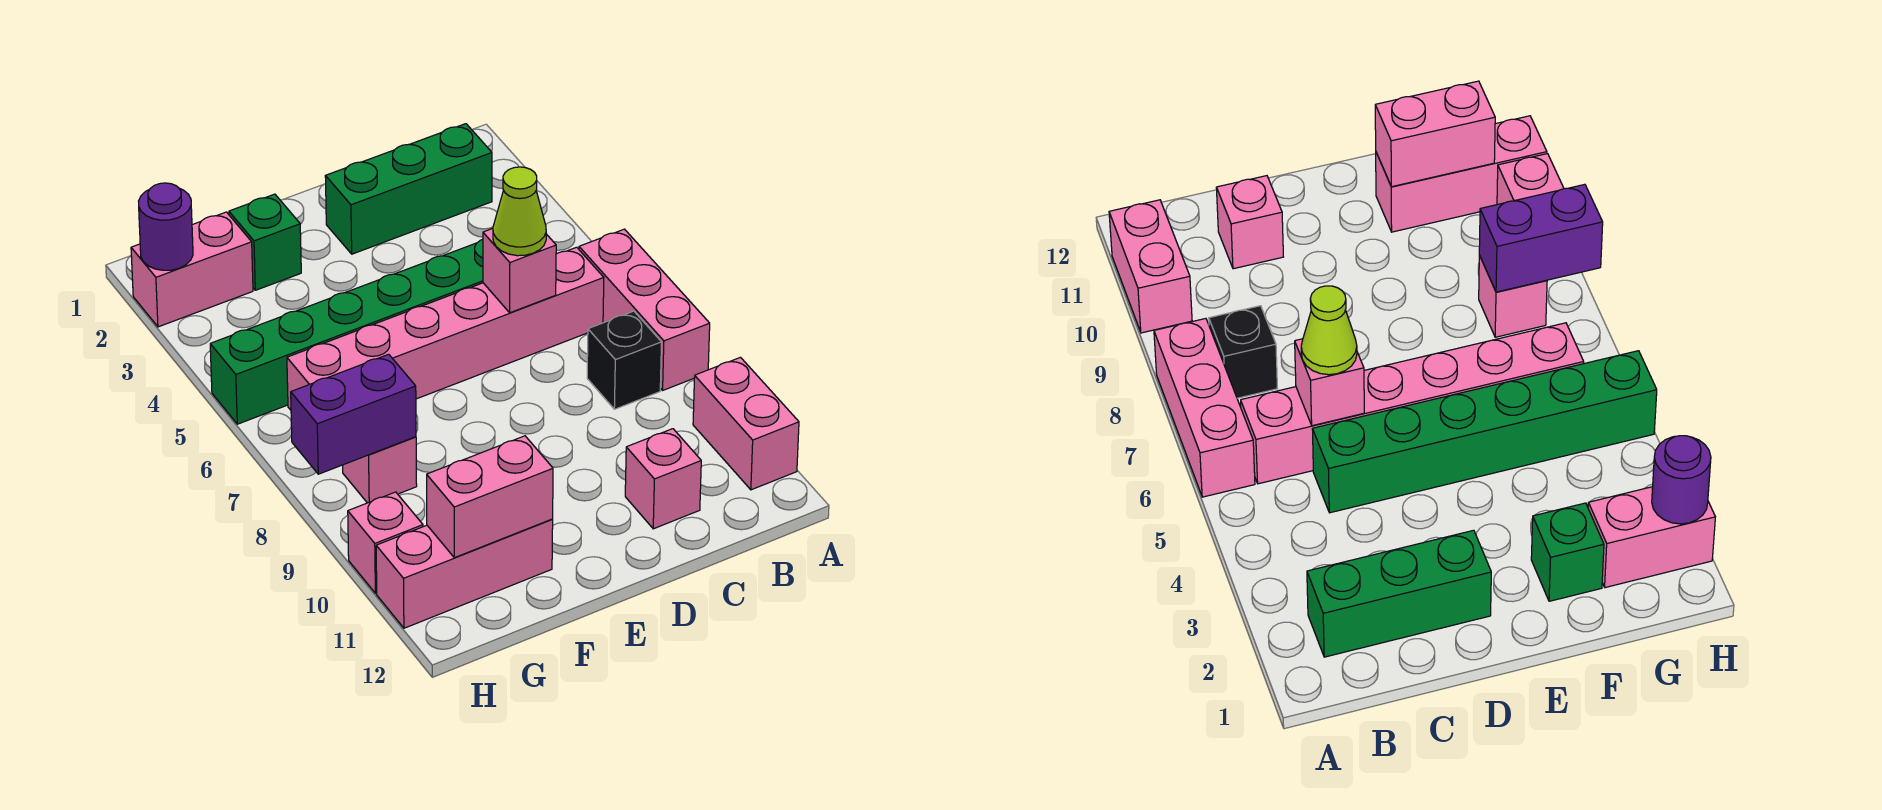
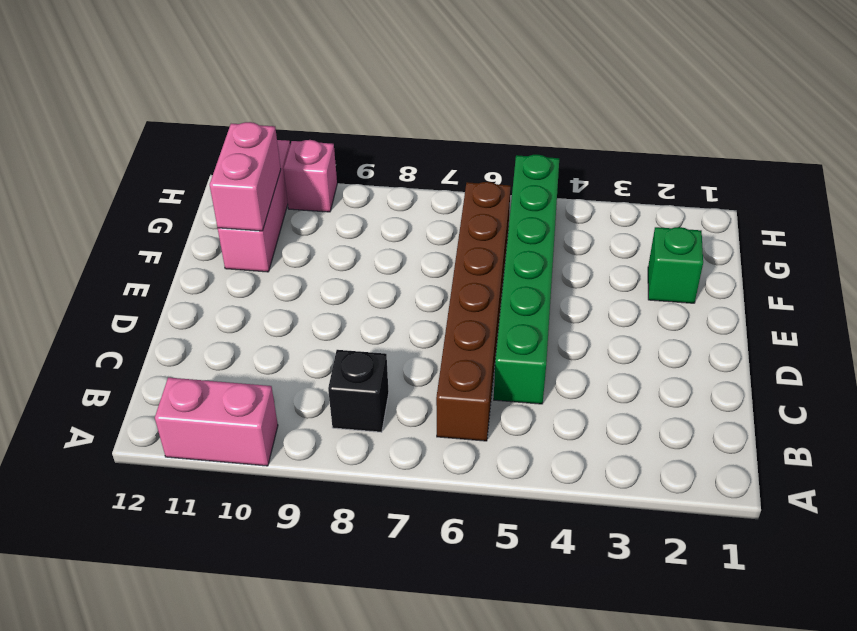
brown 1x6 brick [436,182,511,441] -> pink 1x6 brick [287,247,604,410]
none -> pink 1x3 brick [579,229,710,390]
none -> green 1x3 brick [325,124,492,254]
none -> pink 1x1 brick [625,429,701,529]

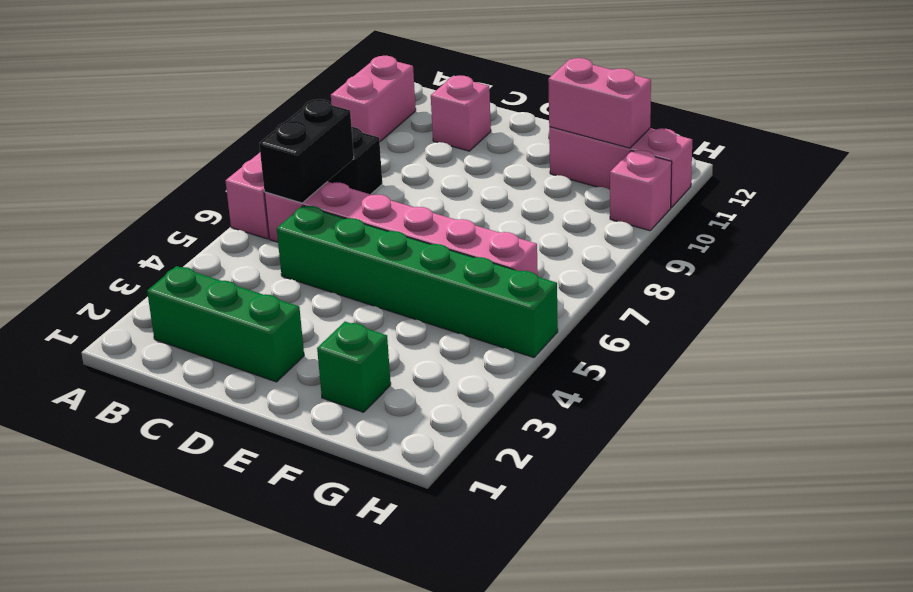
black 1x2 brick [259,99,354,203] -> none
none -> pink 1x2 brick [131,212,253,327]
none -> pink 1x1 brick [343,437,417,503]
none -> pink 1x1 brick [483,229,556,313]

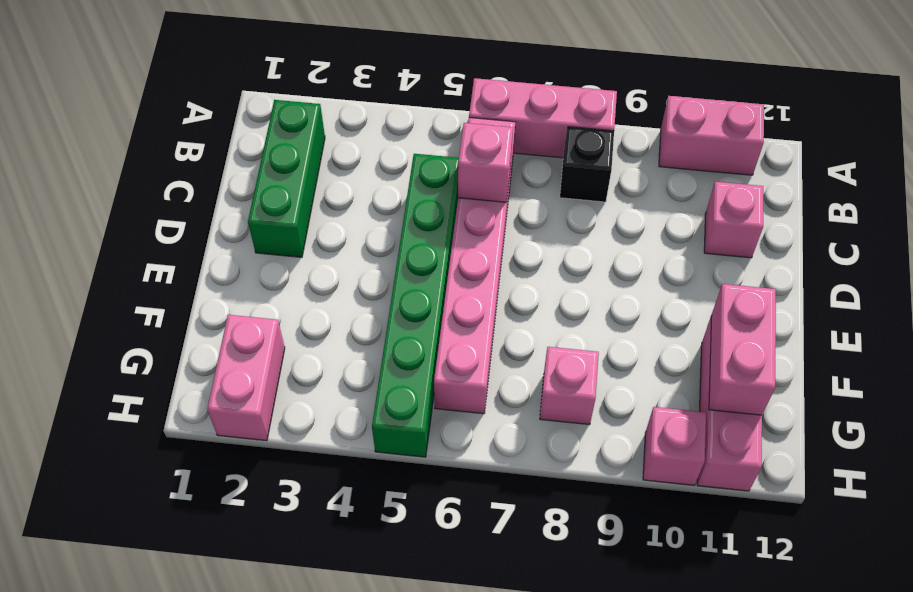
none -> green 1x1 brick [229,194,301,290]
none -> purple 1x2 brick [291,354,416,474]
none -> purple 1x1 round brick [139,183,193,270]

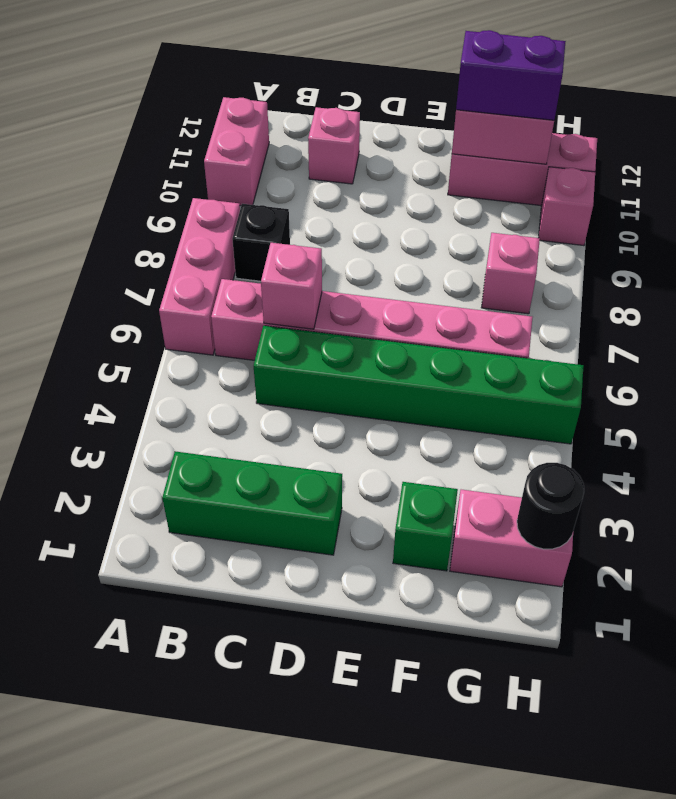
purple 1x2 brick [456,30,566,120] -> purple 1x2 brick moved to [291,354,416,474]
black 1x1 round brick [517,463,584,549] -> purple 1x1 round brick [139,183,193,270]
none -> lime 1x1 cone [493,167,546,256]

